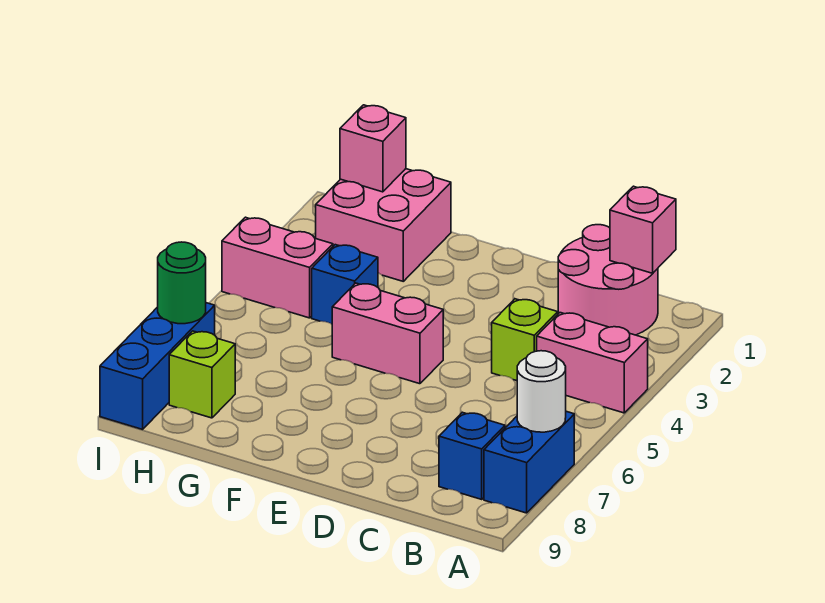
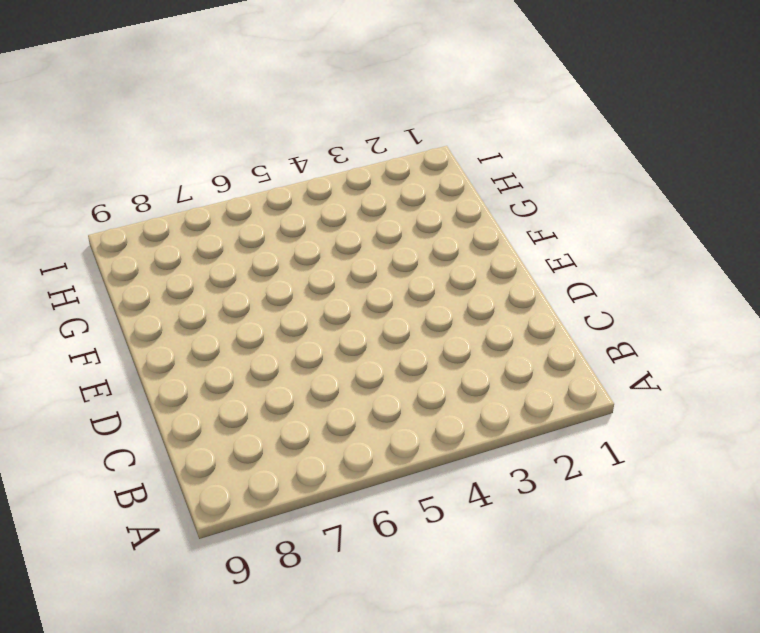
none -> pink 1x2 brick [537,313,648,413]
none -> blue 1x2 brick [484,411,574,513]
none -> pink 2x2 round brick [558,225,658,335]

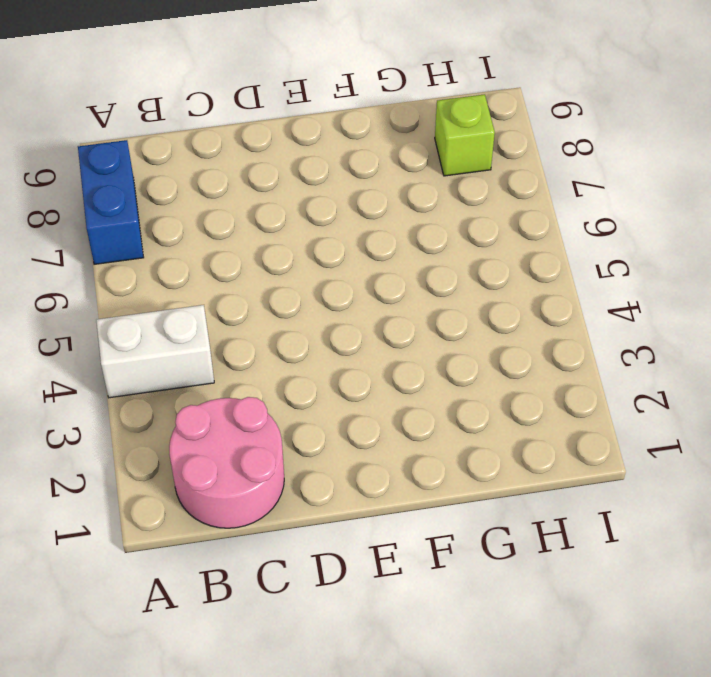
white 1x2 brick [96,305,214,398] -> pink 1x2 brick [537,313,648,413]
none -> blue 1x1 brick [439,412,505,499]
none -> lime 1x1 brick [492,299,558,381]
none -> pink 1x2 brick [332,283,443,384]

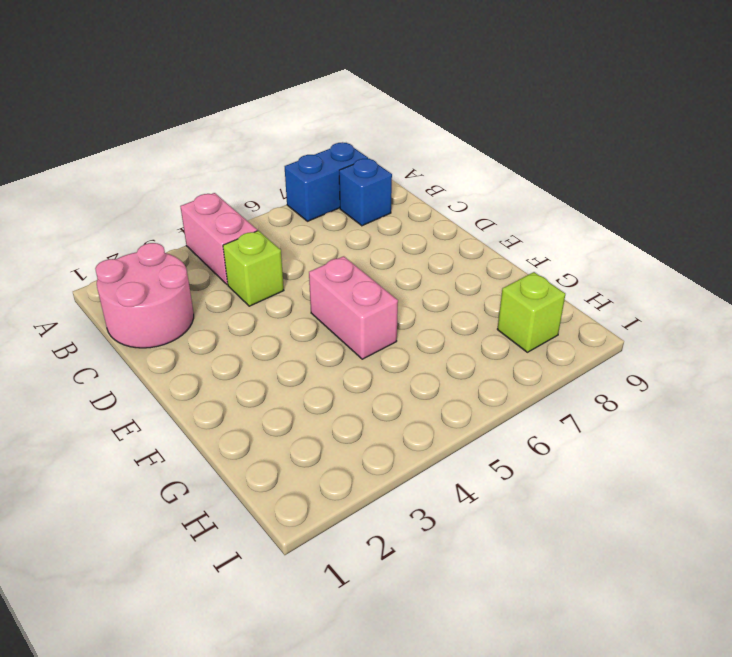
none -> pink 2x2 brick [316,169,451,281]
none -> blue 1x1 brick [312,245,378,324]
none -> pink 1x2 brick [222,217,333,318]

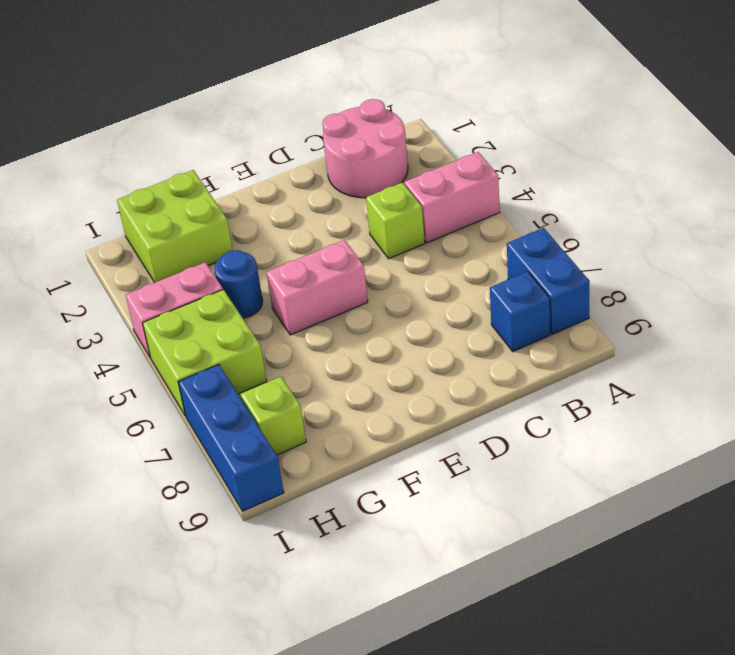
lime 2x2 brick [117,170,233,283] -> pink 2x2 brick [316,169,451,281]
blue 1x1 round brick [214,250,263,318] -> blue 1x1 brick [312,245,378,324]
lime 2x2 brick [143,290,267,416] -> none
none -> white 1x1 round brick [517,351,566,432]
none -> pink 1x1 brick [610,186,676,273]
none -> pink 1x1 brick [340,105,406,192]

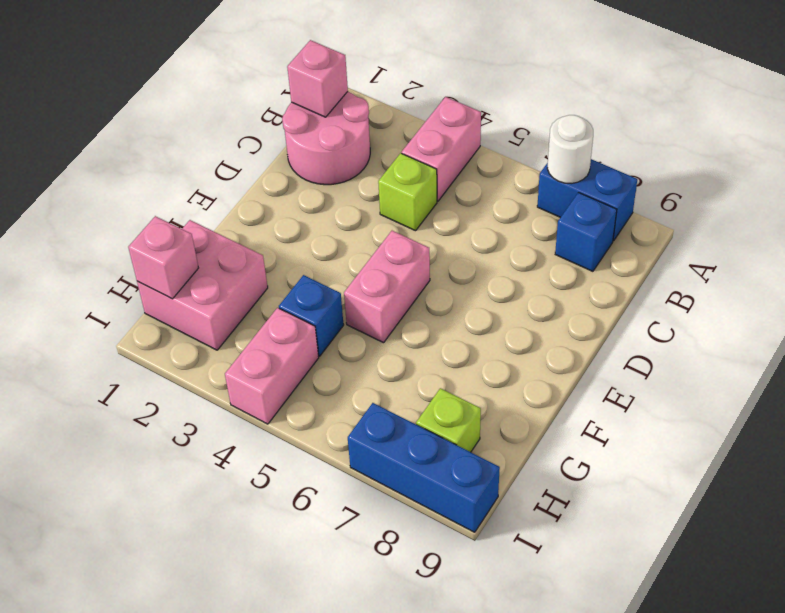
none -> green 1x1 round brick [158,242,206,324]

